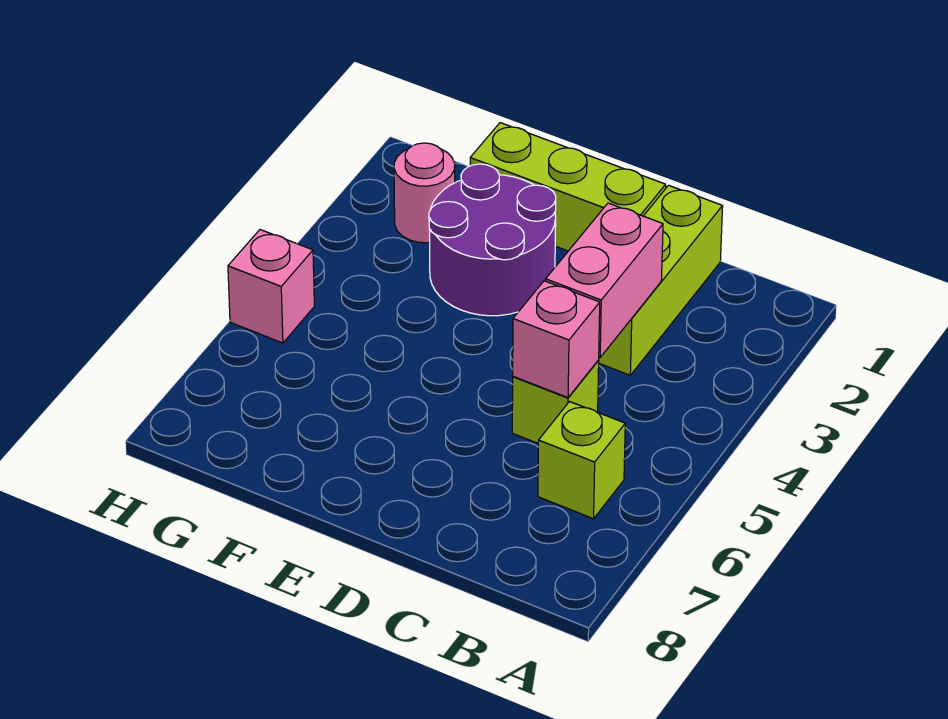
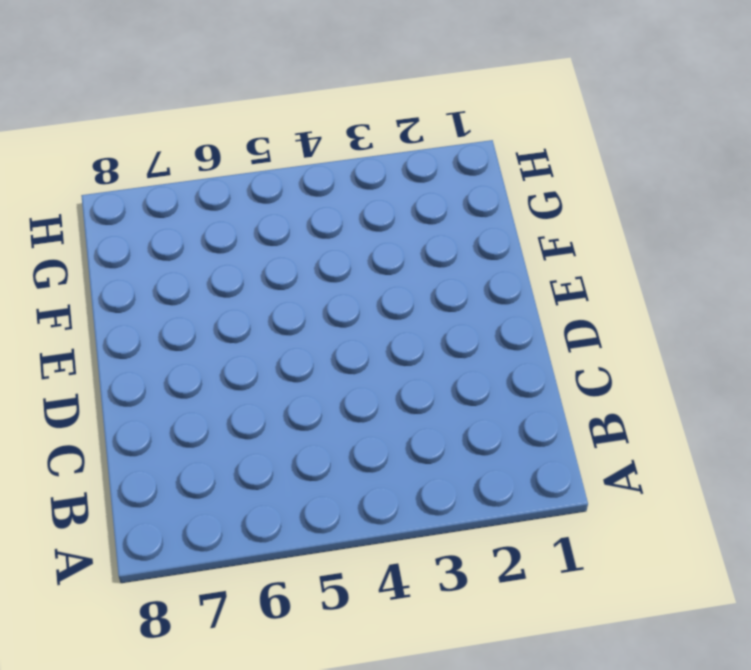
none -> lime 1x1 brick [538,402,625,519]
none -> lime 1x3 brick [598,185,723,375]

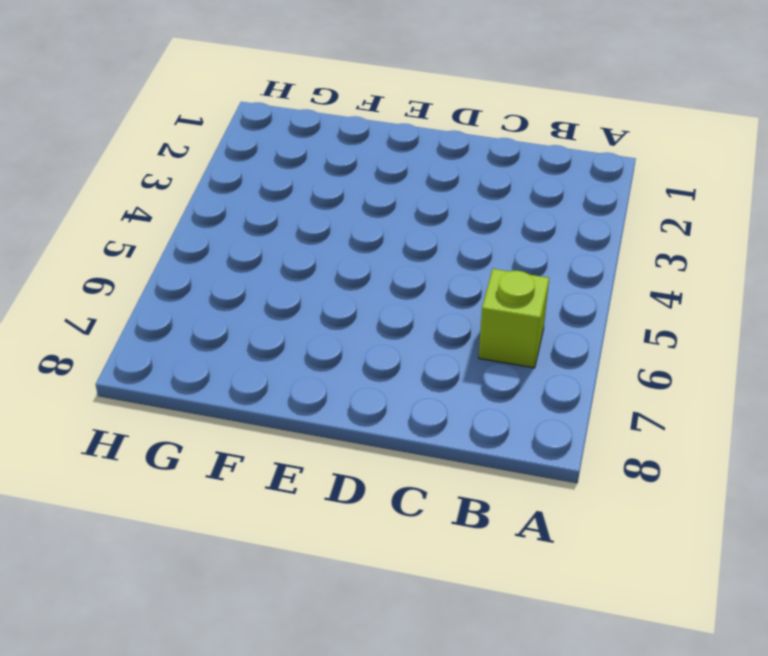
none -> lime 1x3 brick [598,185,723,375]
none -> lime 1x1 brick [512,361,599,443]

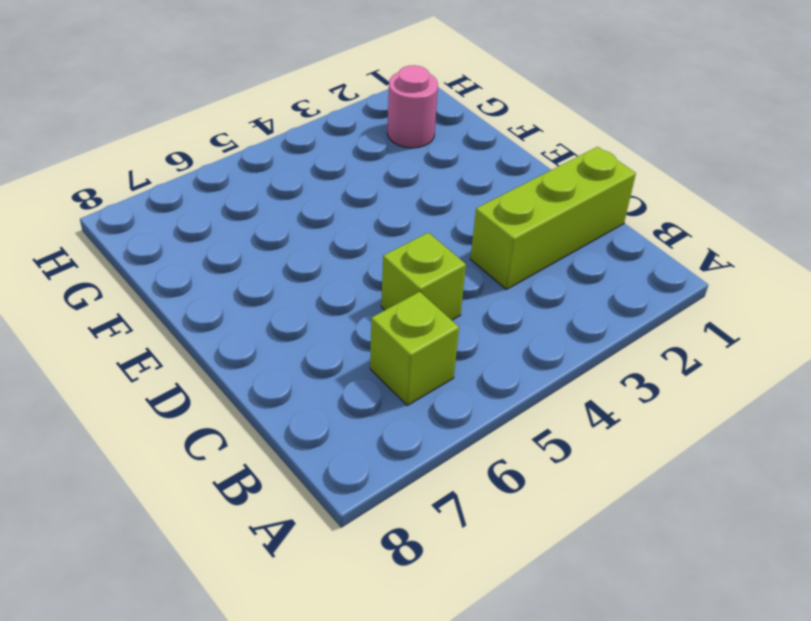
none -> lime 1x3 brick [470,123,666,251]
none -> purple 2x2 round brick [429,164,556,316]

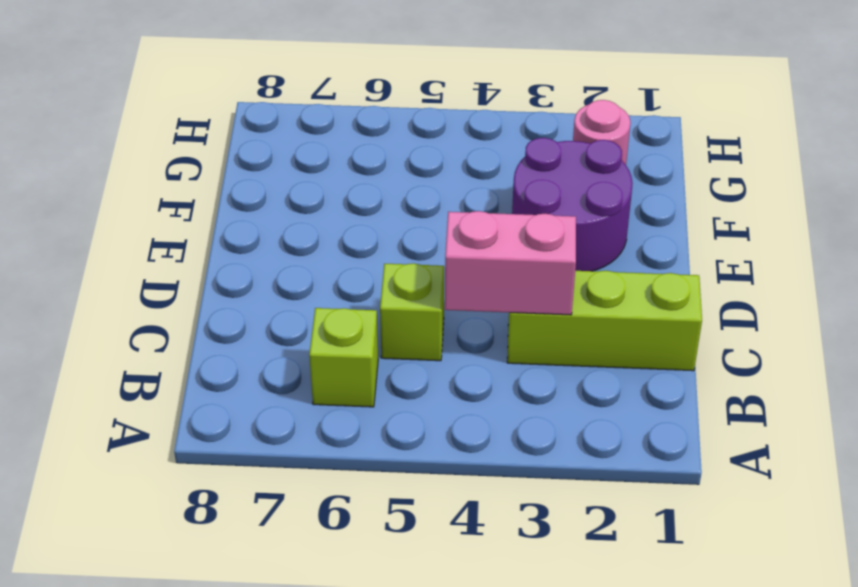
none -> lime 1x3 brick [470,123,666,251]
none -> pink 1x1 brick [228,230,314,343]

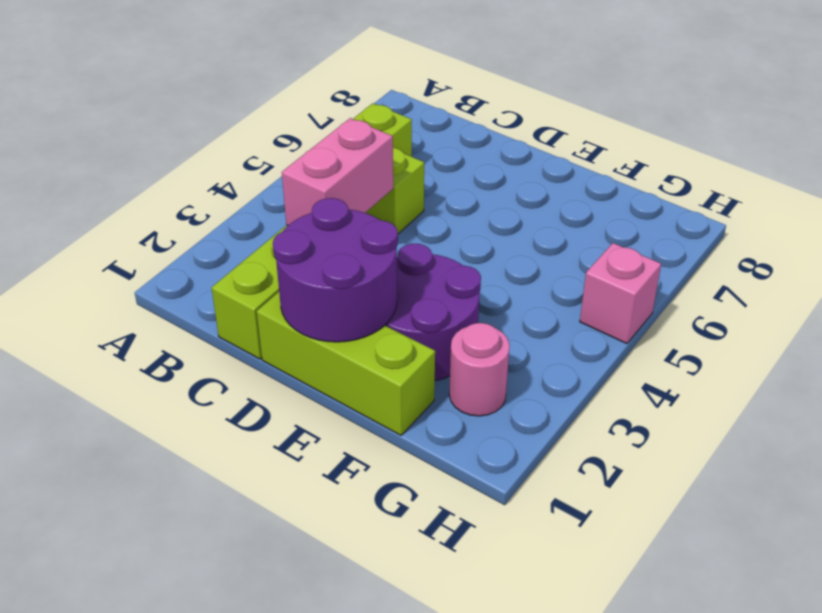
purple 2x2 round brick [273,198,398,342] -> none
none -> pink 1x1 brick [513,281,600,398]

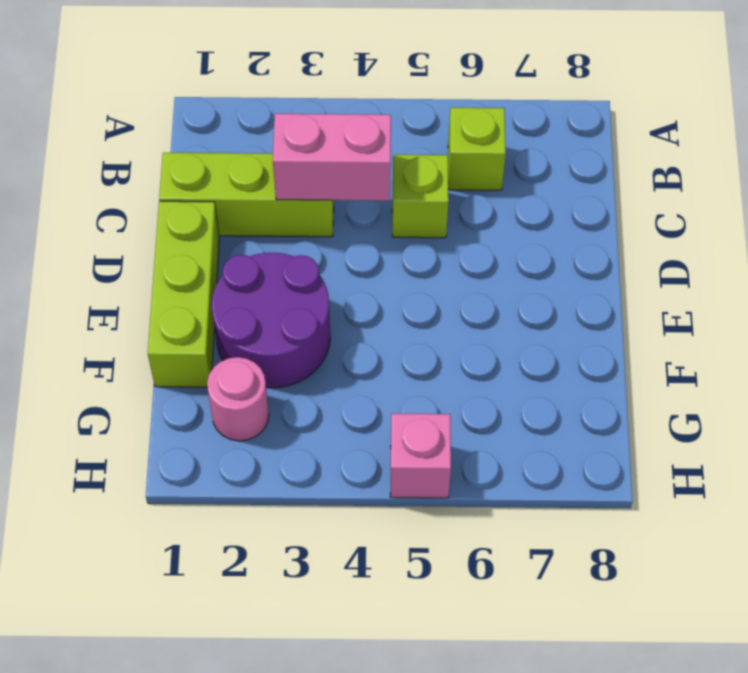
none -> pink 1x1 brick [513,281,600,398]

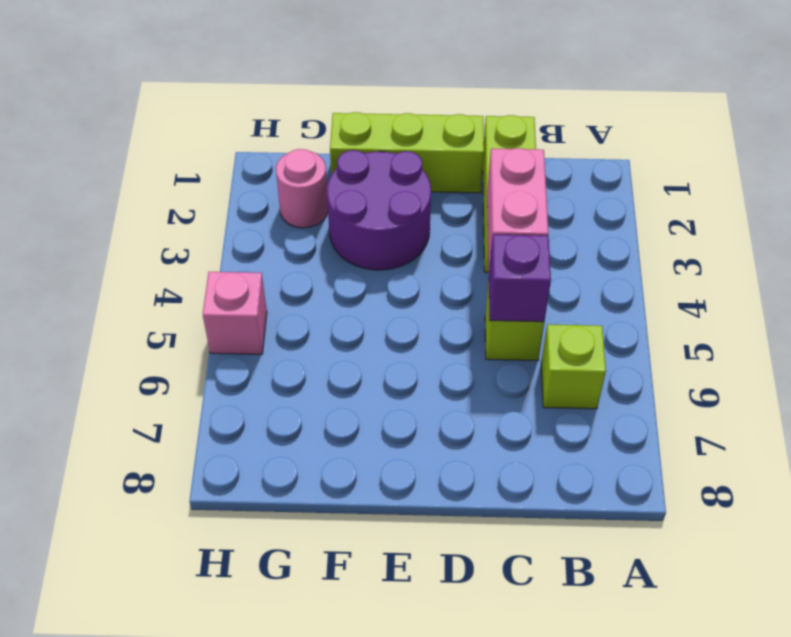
purple 1x1 brick [489,235,551,322] -> pink 1x1 brick [513,281,600,398]

